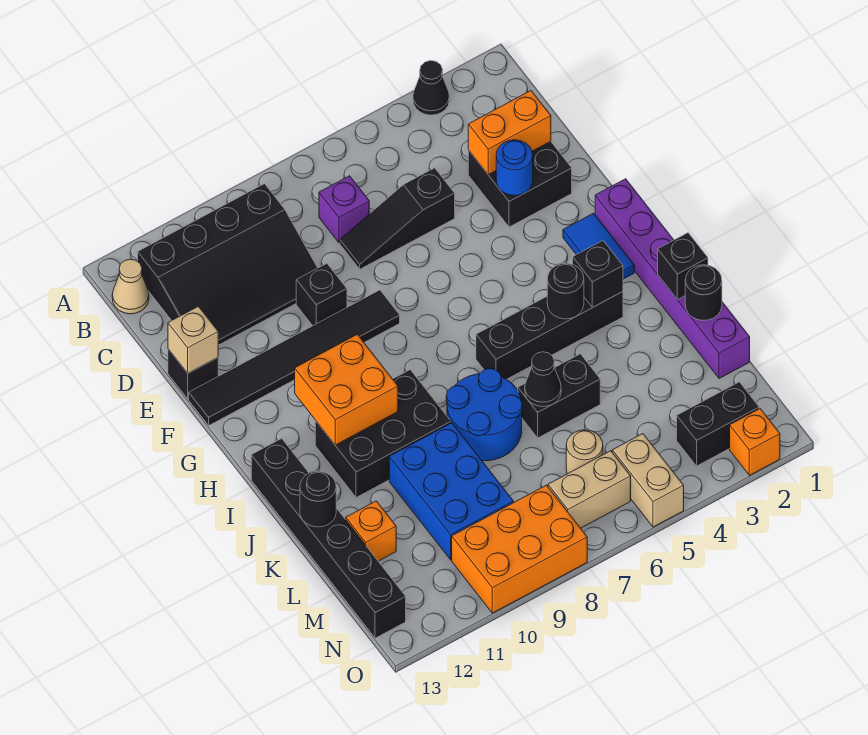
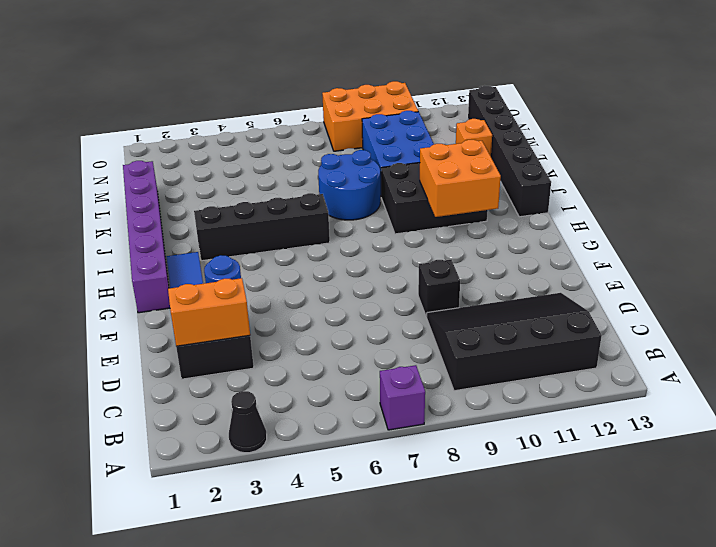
purple 1x1 brick [380,365,425,430] -> purple 1x1 brick moved to [319,176,369,243]
none -> tan 1x1 cone [112,259,149,314]
none -> black 1x3 slope [340,168,455,269]
none -> black 1x1 brick [168,349,218,399]
none -> black 1x6 tile [189,290,400,425]

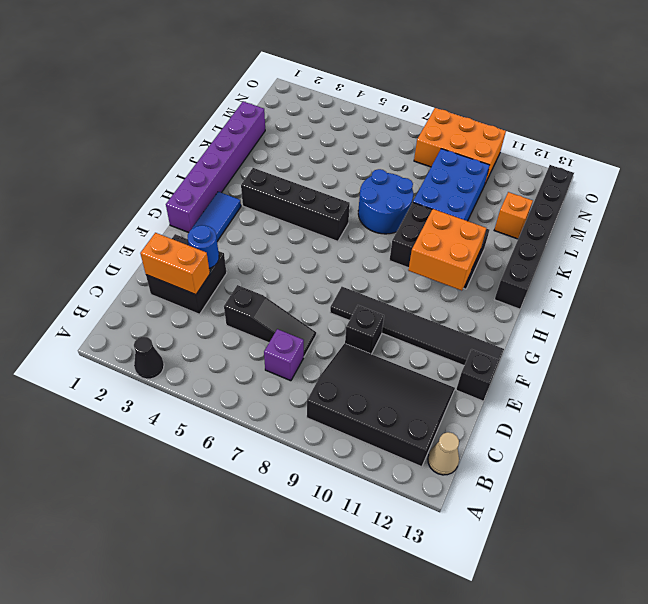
none -> black 1x2 brick [518,354,600,438]
none -> tan 1x1 round brick [566,430,603,474]
none -> black 1x2 brick [677,382,759,466]
none -> tan 1x2 brick [612,434,684,527]

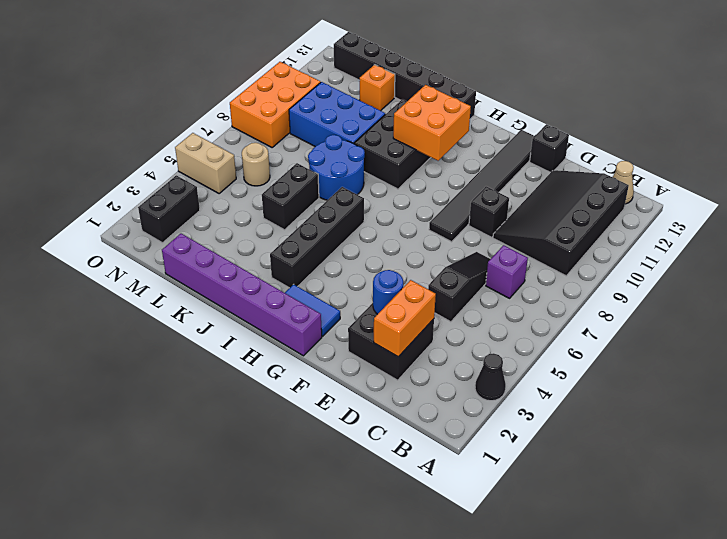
none -> tan 1x2 brick [548,451,631,528]
none -> orange 1x1 brick [730,409,780,475]
none -> tan 1x1 brick [168,306,218,373]
none -> black 1x1 brick [573,241,623,308]

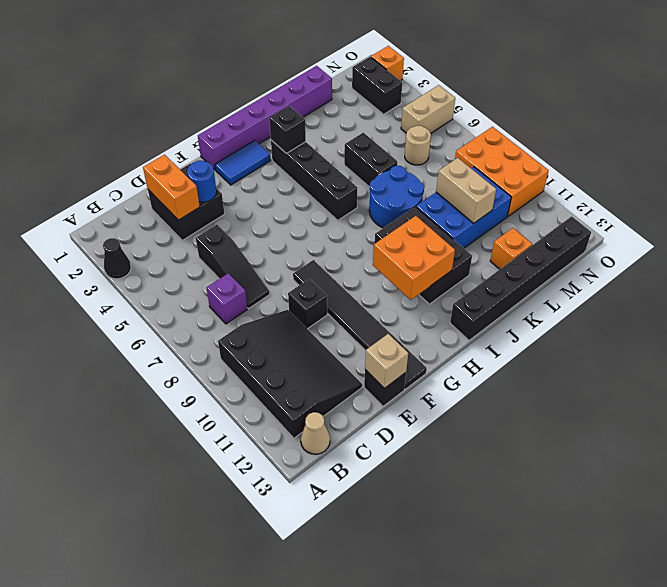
tan 1x2 brick [436,158,496,224] -> tan 1x2 brick moved to [548,451,631,528]
none -> black 1x1 round brick [547,263,584,319]
none -> black 1x1 brick [658,233,708,300]
none -> black 1x1 round brick [685,265,722,320]
none -> black 1x1 cone [525,352,561,407]

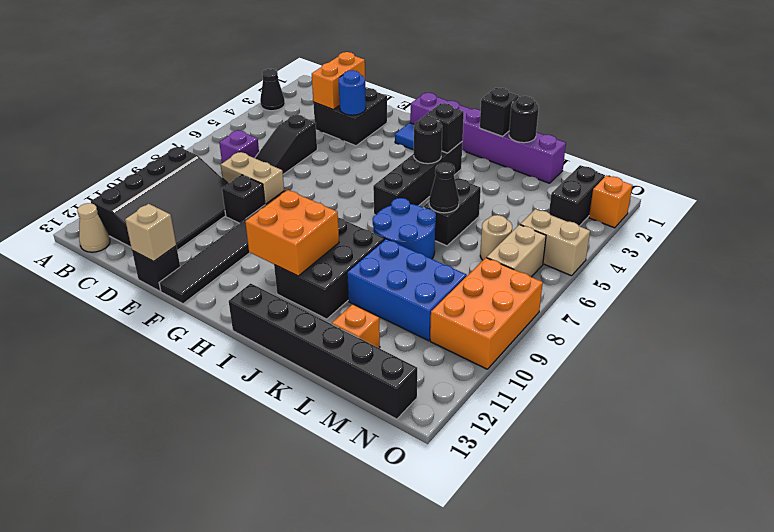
tan 1x2 brick [221,152,284,204] -> none
none -> black 1x1 round brick [300,471,336,527]

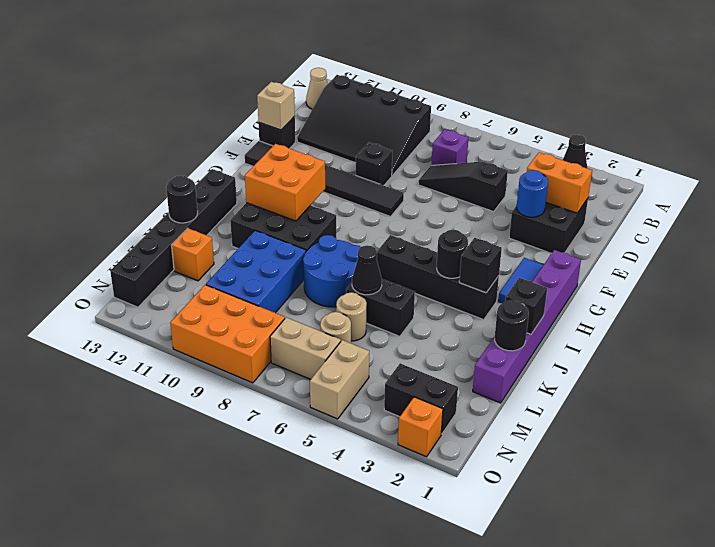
tan 1x1 round brick [336,292,367,341] -> none

